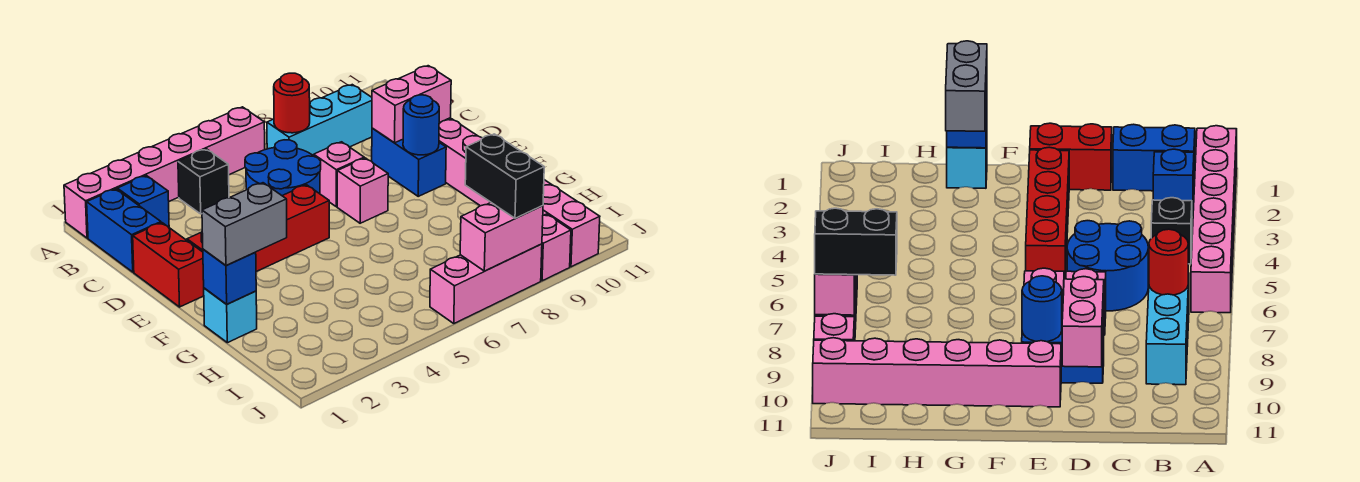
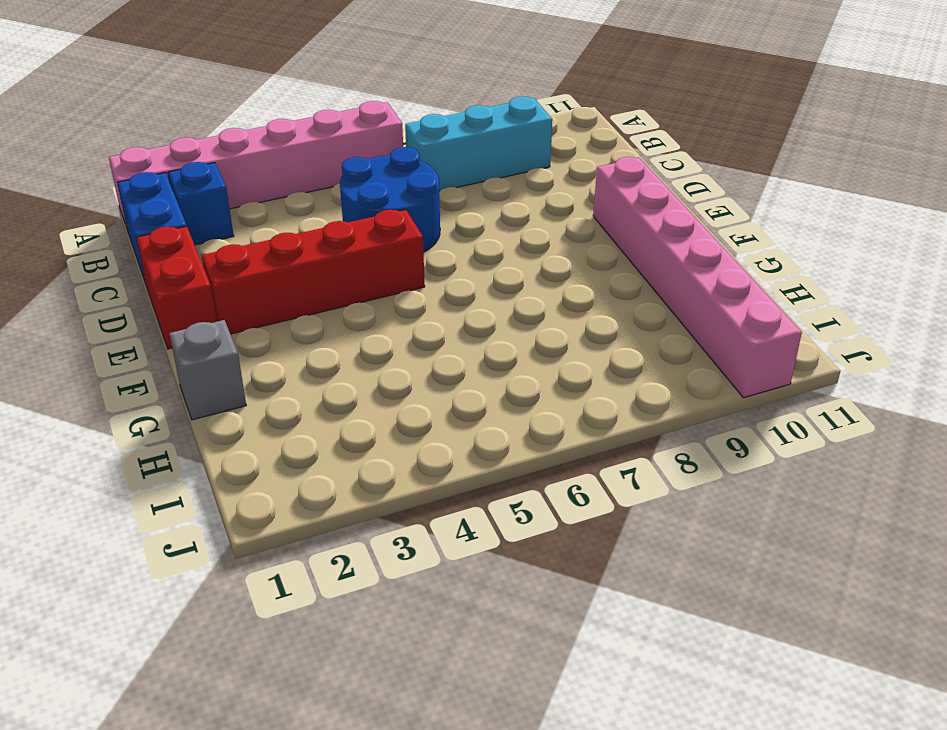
grey 1x1 brick [169,320,246,420] -> cyan 1x1 brick [204,288,257,343]
none -> black 1x1 brick [178,149,229,214]
none -> pink 1x1 brick [314,142,364,207]
none -> blue 1x2 brick [372,128,446,196]

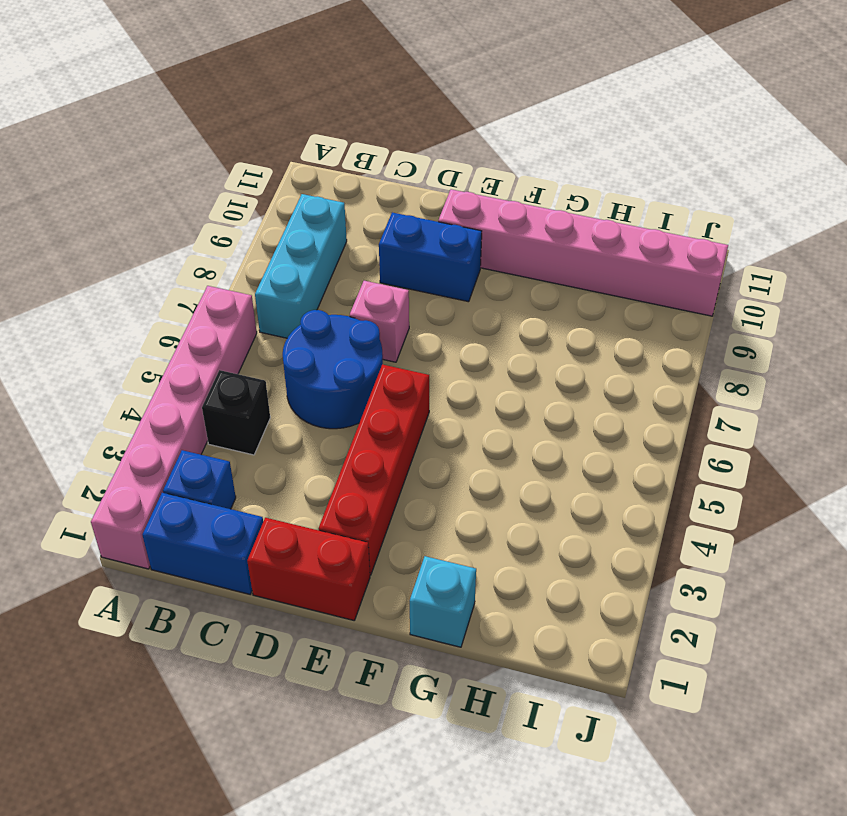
none -> pink 1x1 brick [337,158,388,223]
none -> pink 1x3 brick [430,244,542,324]
none -> pink 1x1 brick [541,214,571,281]

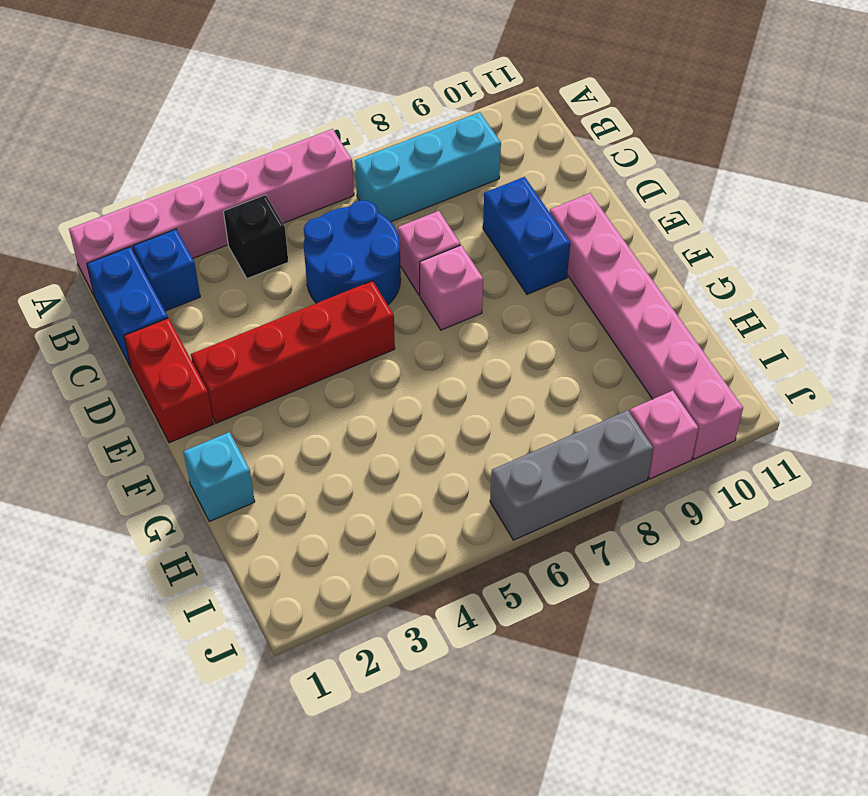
grey 1x3 brick [490,410,653,540] -> pink 1x3 brick [430,244,542,324]
none -> red 1x1 round brick [274,73,310,133]
none -> pink 1x2 brick [372,66,451,143]
none -> blue 1x1 round brick [403,95,439,155]

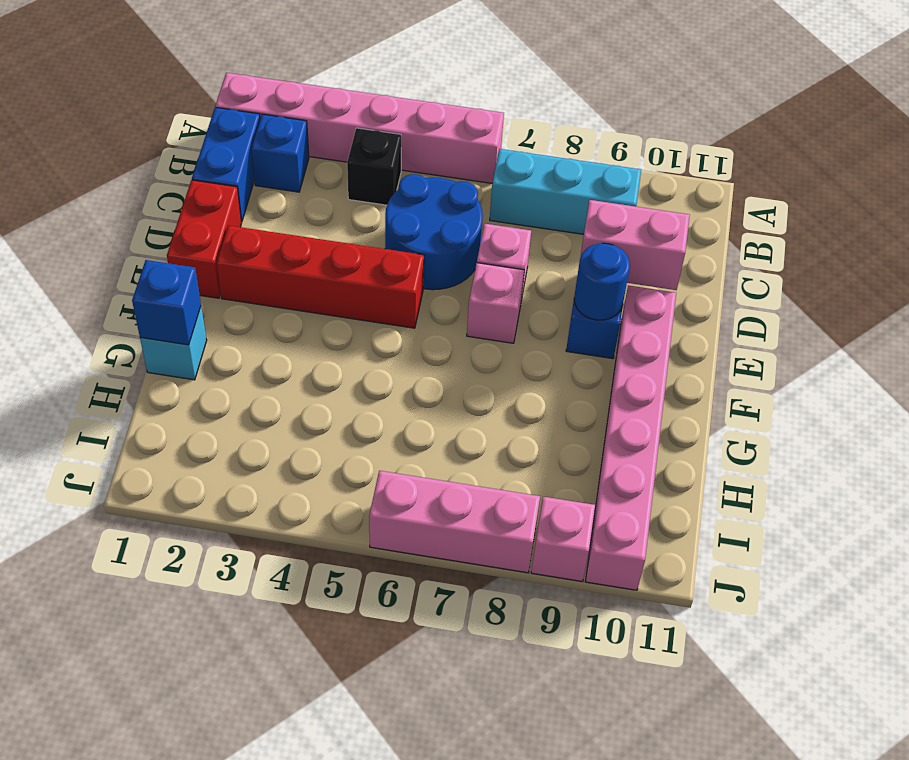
none -> red 1x1 round brick [274,73,310,133]
none -> pink 1x2 brick [460,203,543,271]
none -> grey 1x2 brick [202,183,287,266]

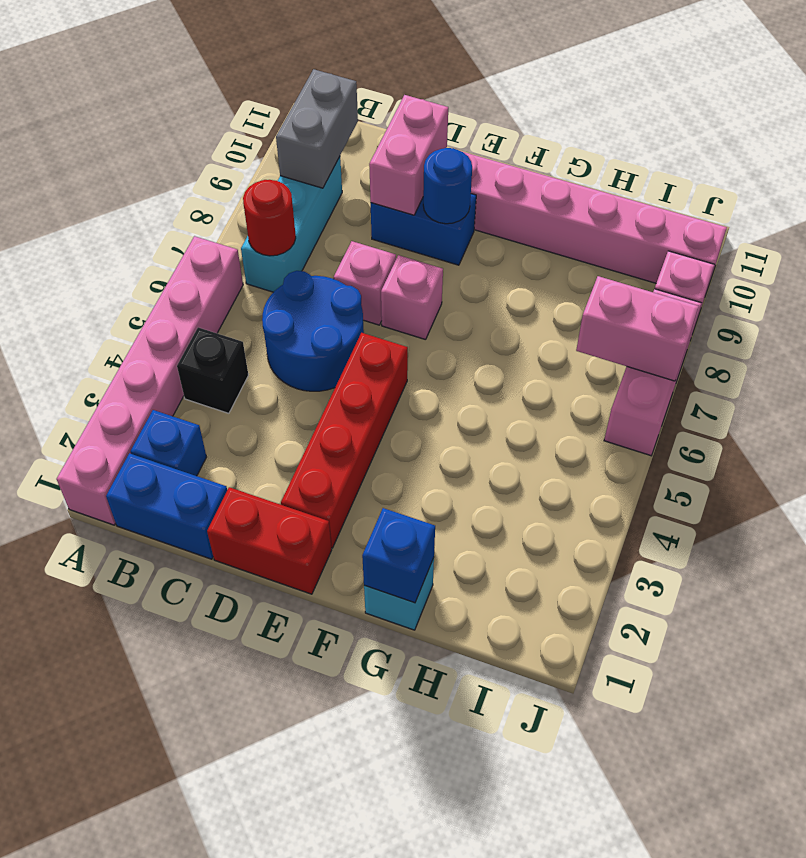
grey 1x2 brick [276,69,358,188] -> grey 1x2 brick moved to [202,183,287,266]
pink 1x2 brick [576,276,699,381] -> pink 1x2 brick turned to [460,203,543,271]
none -> black 1x2 brick [465,134,544,218]

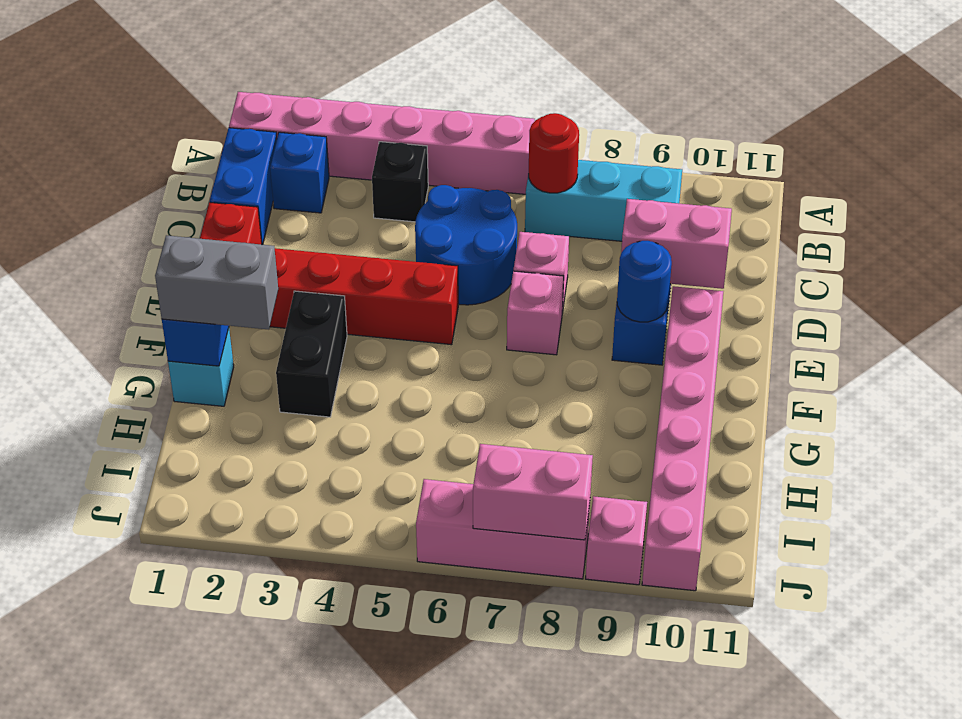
black 1x2 brick [276,291,347,417] -> black 1x2 brick moved to [465,134,544,218]

